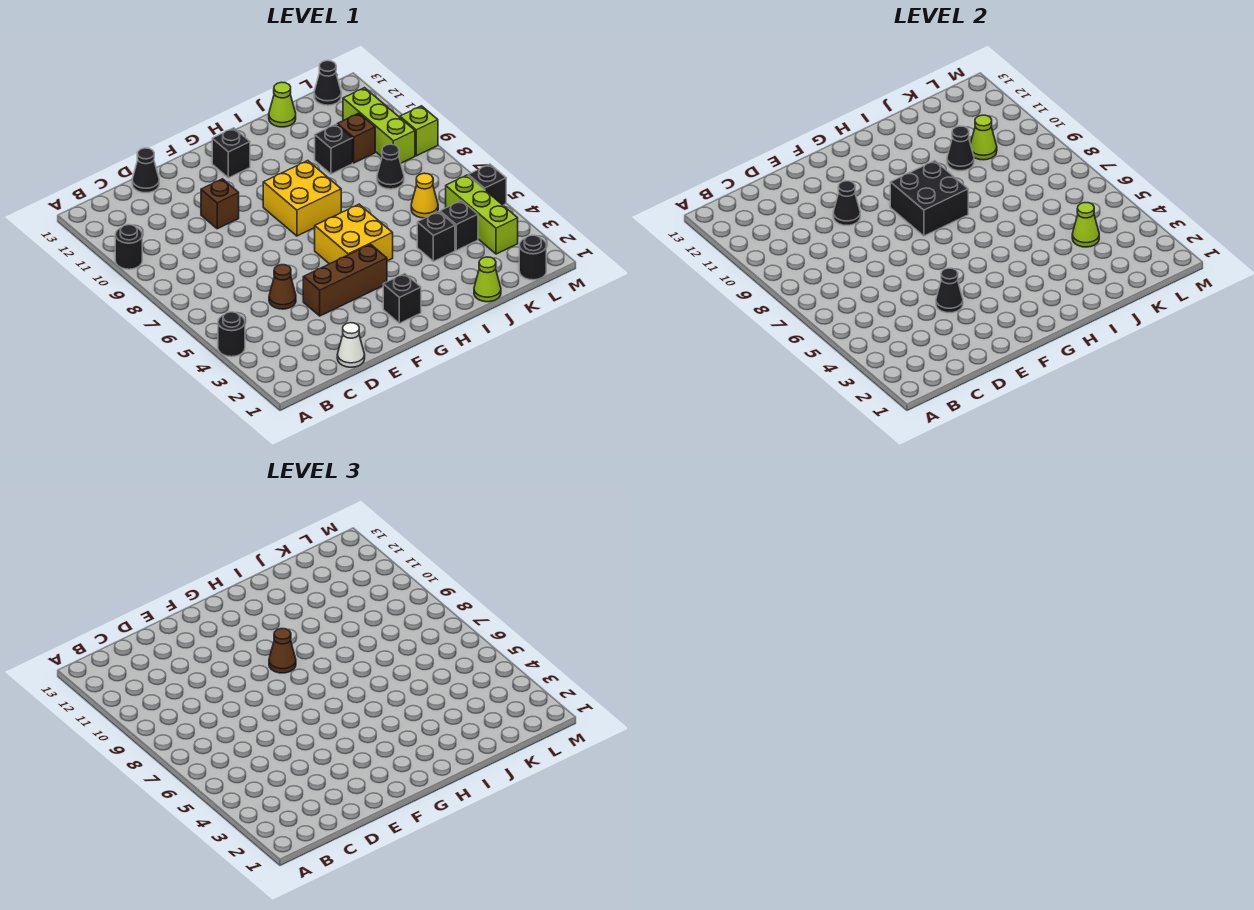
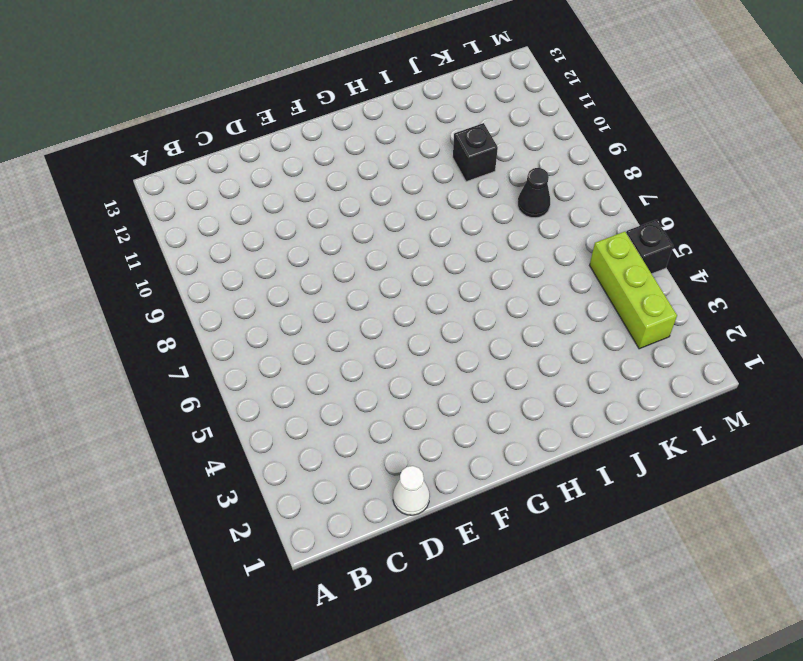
none -> black 1x1 round brick [218,312,245,357]
none -> black 1x1 round brick [115,225,142,269]
none -> brown 1x1 cone [269,265,296,309]
none -> black 1x1 cone [132,148,159,193]

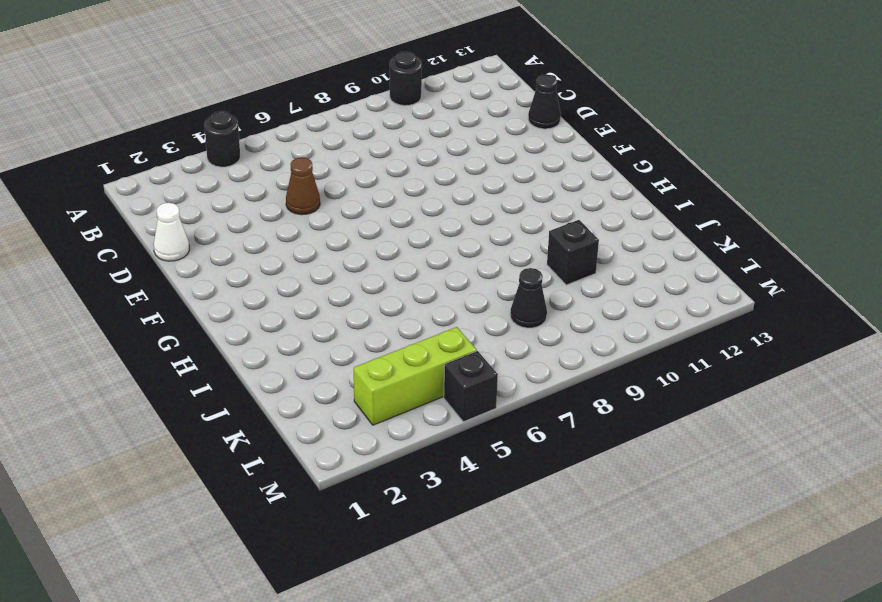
none -> brown 1x3 brick [303,244,387,316]
none -> brown 1x1 brick [201,179,239,229]
none -> black 1x1 brick [383,273,421,323]
none -> yellow 2x2 brick [315,204,393,264]

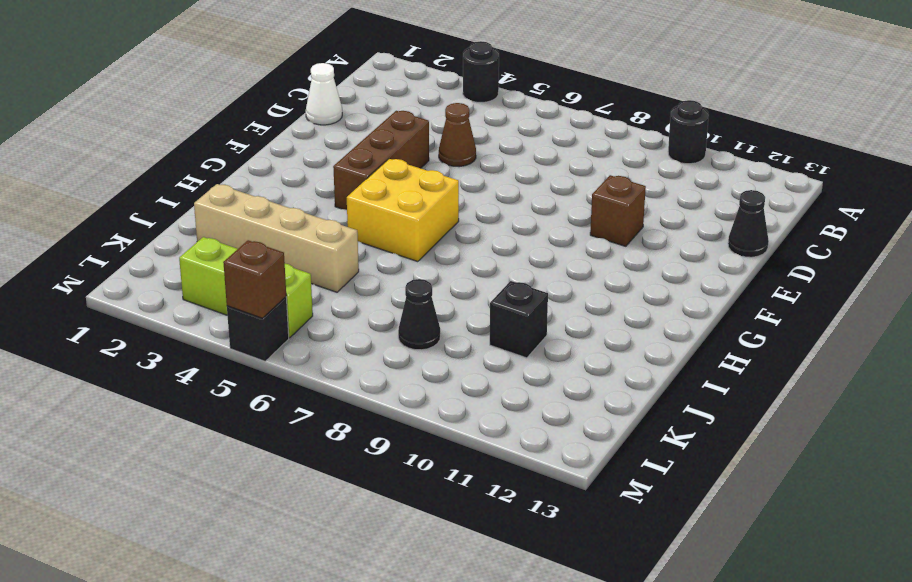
tan 1x4 brick [194,184,359,292] -> black 1x1 brick [417,212,455,261]
brown 1x1 brick [223,240,286,318] -> brown 1x1 brick moved to [337,113,375,163]
none -> black 1x1 brick [383,273,421,323]
none -> yellow 2x2 brick [263,161,341,236]
none -> black 1x1 brick [212,128,250,178]
none -> lime 1x1 cone [474,257,501,302]

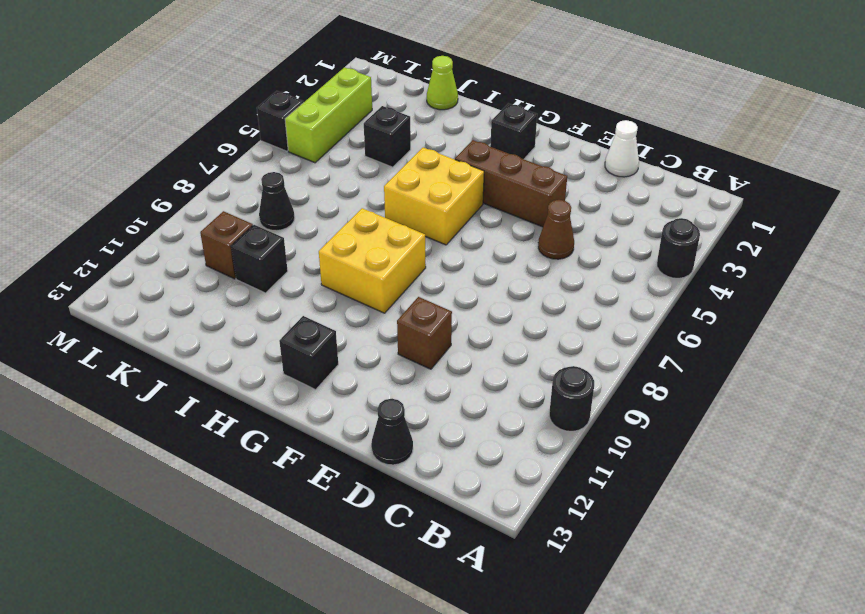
none -> lime 1x1 cone [269,82,296,127]
none -> black 1x1 brick [440,201,478,250]
none -> yellow 1x1 cone [411,173,438,218]
none -> black 1x1 round brick [519,235,546,280]

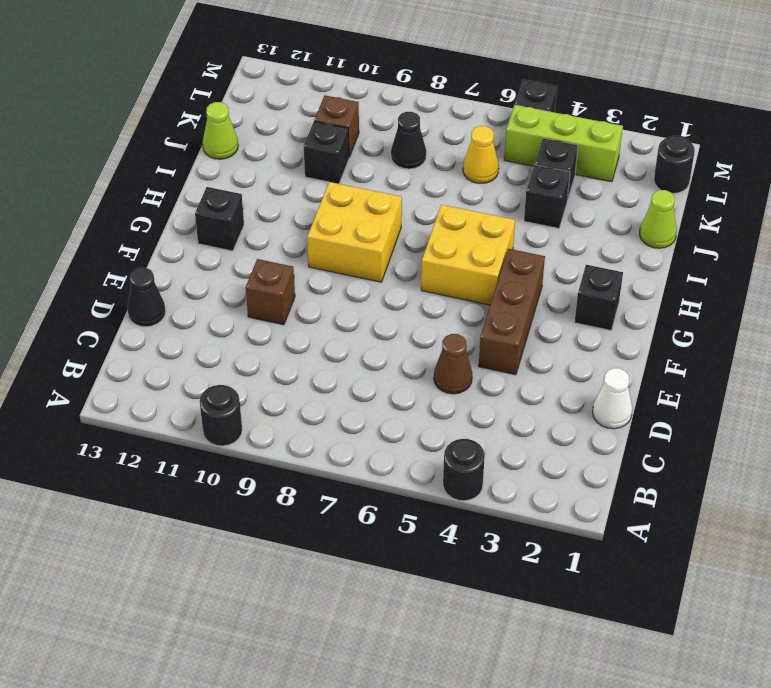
none -> lime 1x3 brick [343,88,415,163]
none -> black 1x1 cone [314,61,341,105]
none -> lime 1x1 brick [400,106,438,156]
none -> black 1x1 cone [936,268,963,313]

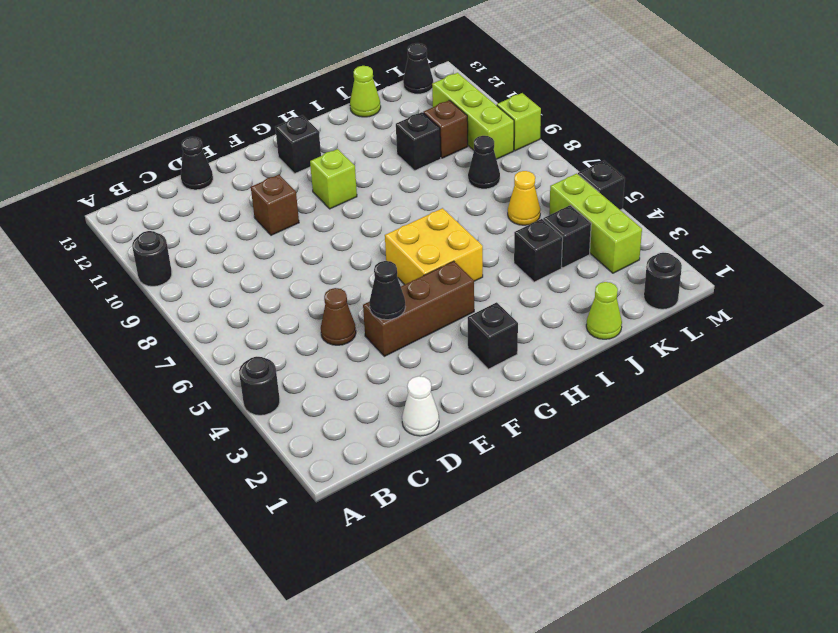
lime 1x1 brick [310,149,357,209] -> none
none -> yellow 2x2 brick [263,161,341,236]
none -> black 1x1 cone [833,181,860,225]
none -> black 2x2 brick [890,161,968,236]
none -> black 1x1 cone [947,126,974,171]

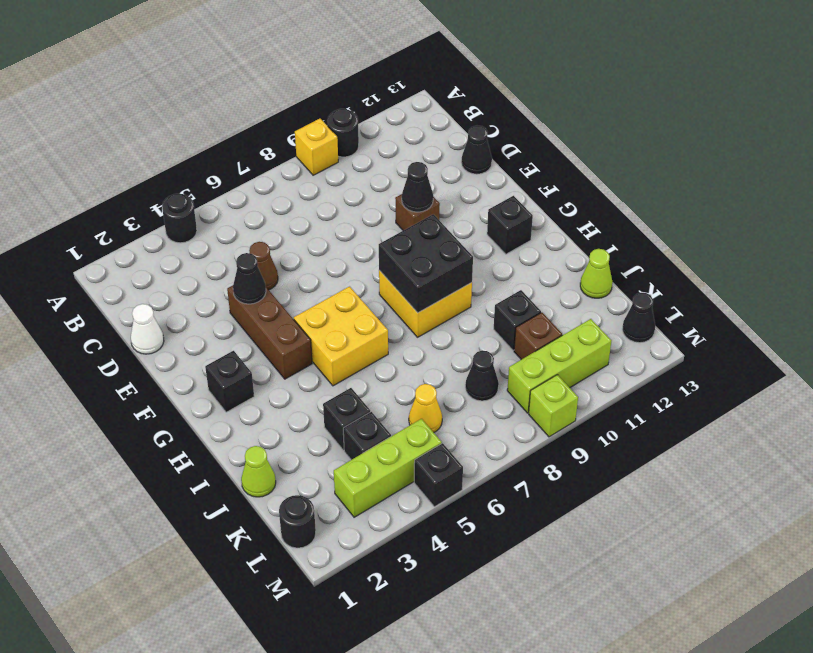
yellow 1x1 brick [295,119,338,175] -> none
none -> black 1x1 cone [947,126,974,171]
none -> lime 1x1 cone [1072,203,1099,247]
none -> lime 1x1 cone [970,115,997,160]
none -> brown 1x1 cone [269,629,296,673]

